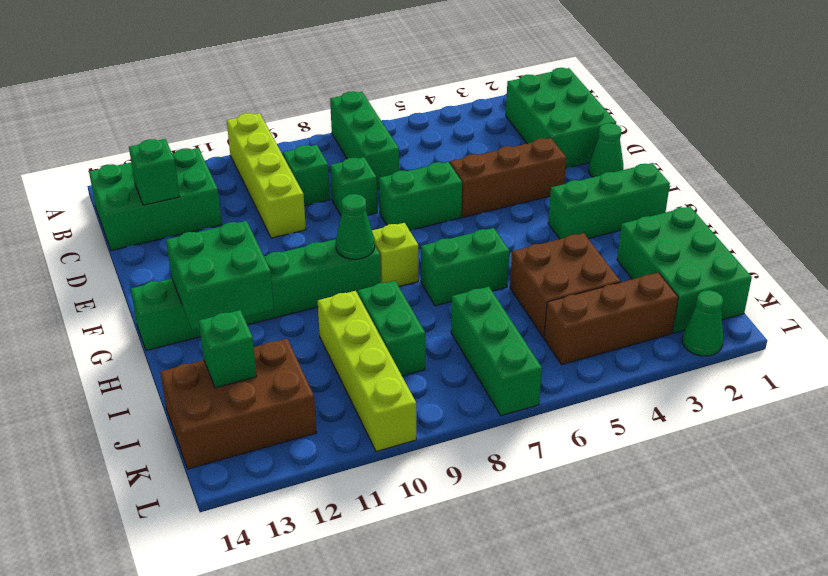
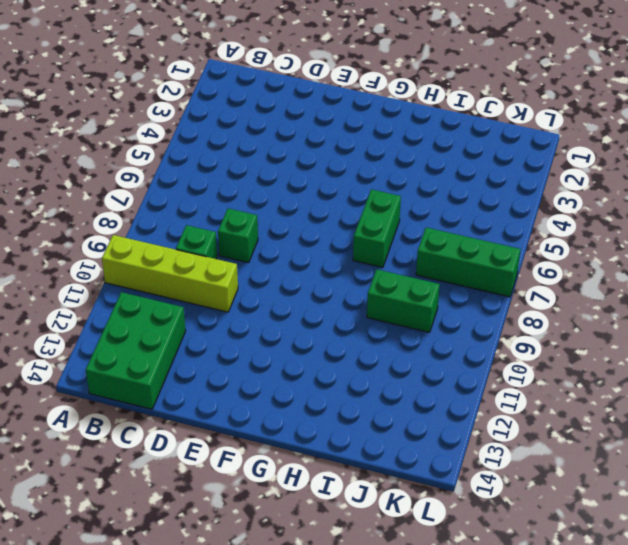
none -> green 1x3 brick [330,91,399,189]
none -> green 2x3 brick [506,68,616,168]
none -> green 1x1 cone [589,123,623,177]

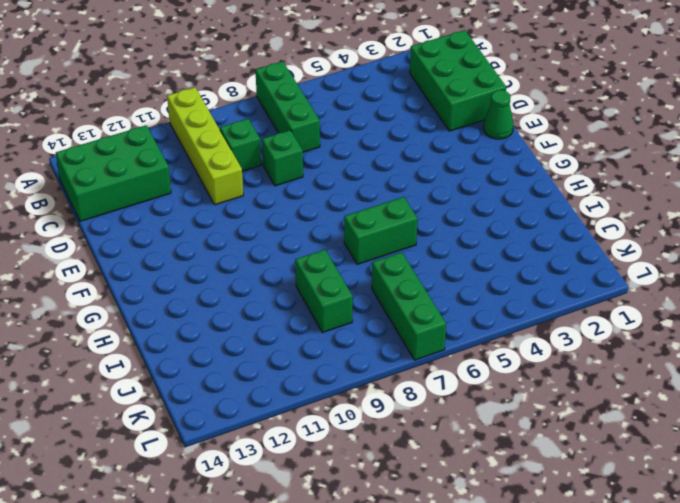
none -> brown 1x3 brick [450,138,566,217]
none -> green 1x2 brick [379,162,462,230]
none -> green 1x3 brick [548,163,670,239]

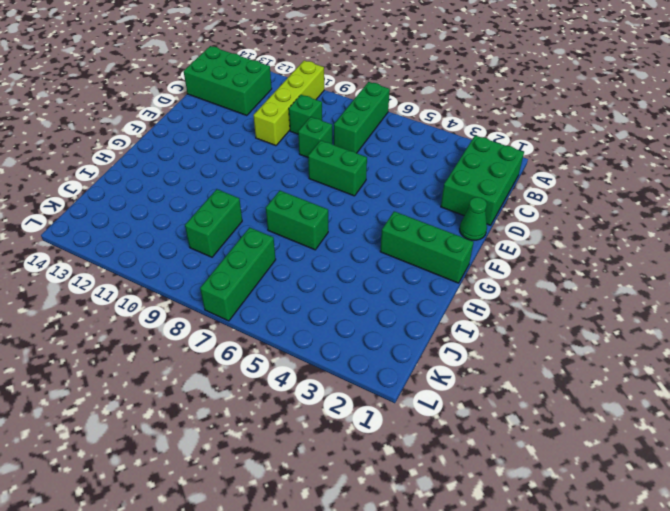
none -> brown 1x3 brick [450,138,566,217]
none -> lime 1x1 brick [372,223,418,286]
none -> green 1x6 brick [131,239,381,351]

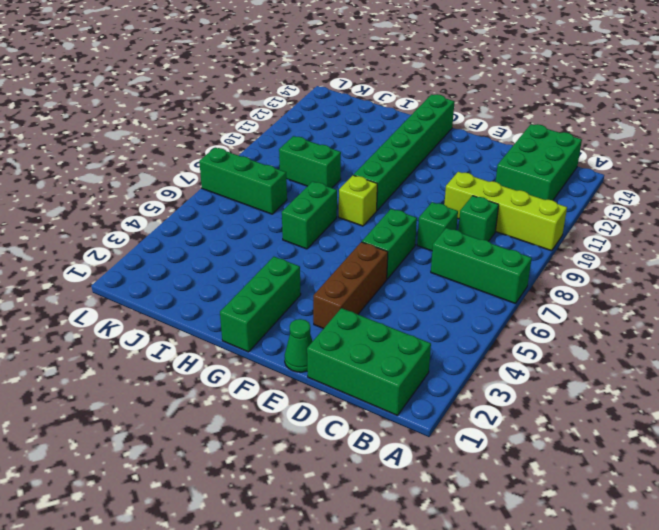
none -> green 2x3 brick [617,206,752,333]
none -> brown 2x2 brick [510,233,620,337]
none -> lime 1x4 brick [318,291,416,452]

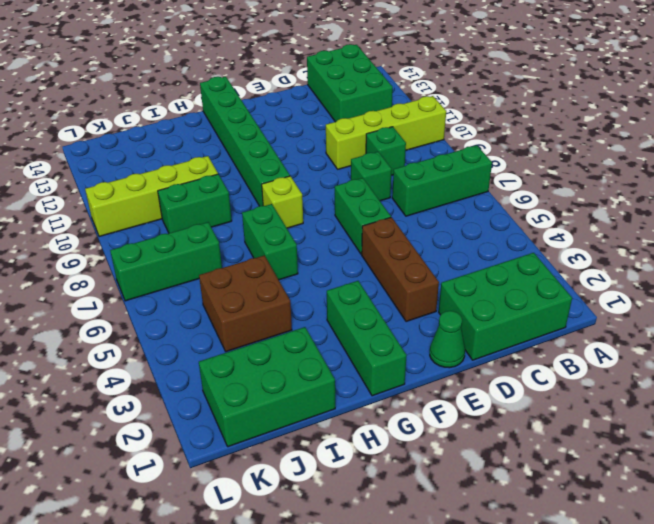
none -> brown 2x3 brick [160,339,317,469]
none -> brown 1x3 brick [544,273,678,365]
none -> green 1x1 cone [682,290,723,356]

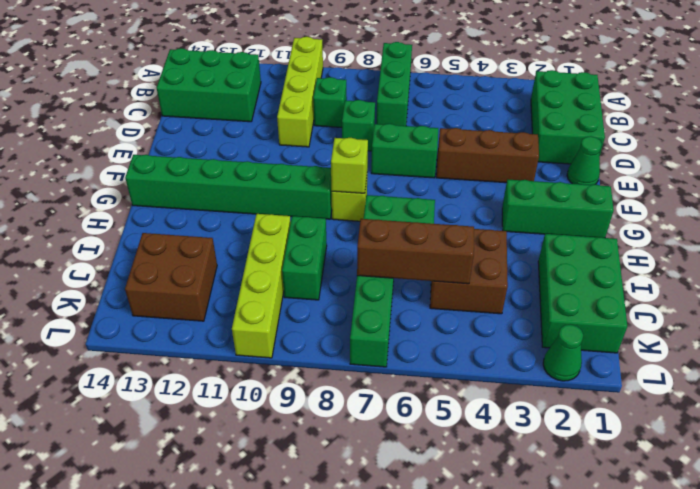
lime 1x1 brick [331,138,368,193] -> none
brown 1x3 brick [357,219,474,284] -> brown 1x3 brick moved to [544,273,678,365]
brown 2x2 brick [125,233,217,321] -> brown 2x3 brick [160,339,317,469]
none -> green 1x1 brick [129,139,180,205]
none -> green 1x1 cone [336,194,375,259]
none -> green 2x2 brick [166,221,274,330]

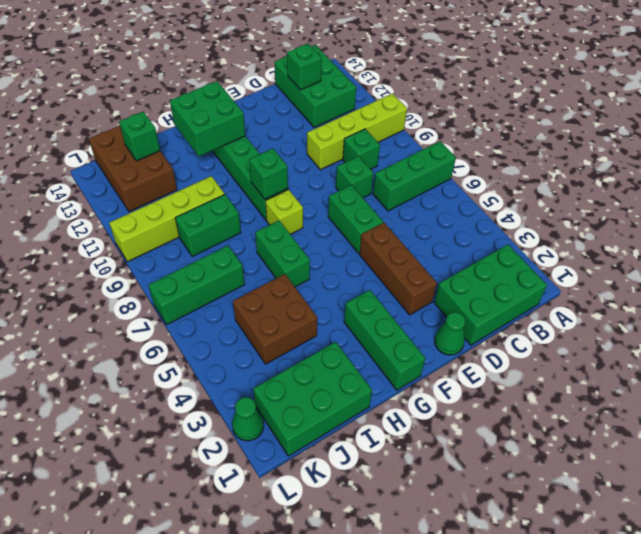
green 1x1 brick [249,148,288,199] -> green 1x1 cone [336,194,375,259]
none -> brown 1x3 brick [544,273,678,365]

